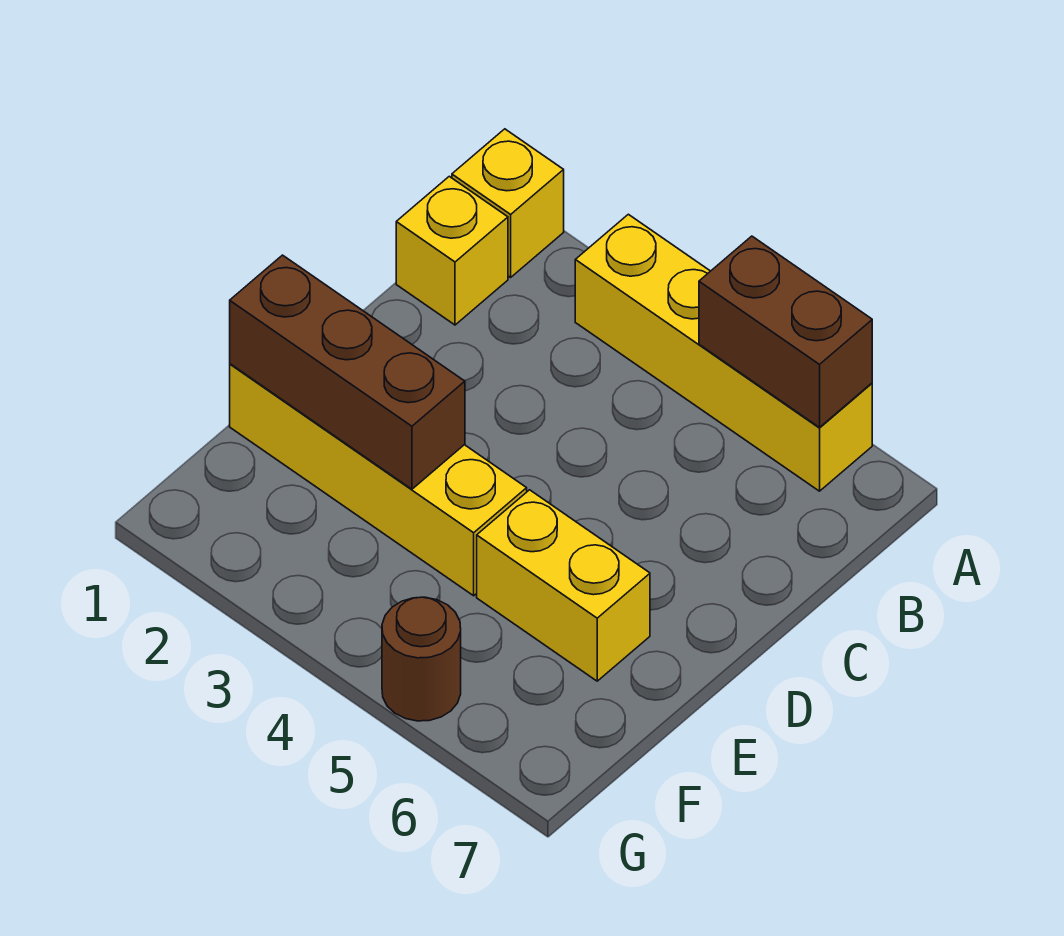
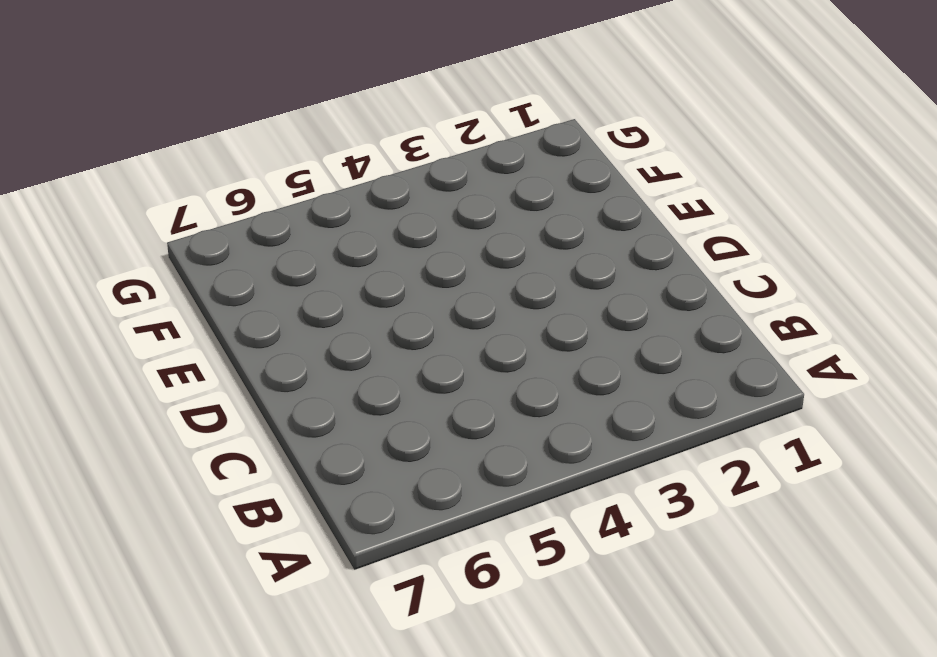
none -> yellow 1x1 brick [452,129,564,277]
none -> yellow 1x4 brick [575,214,872,491]

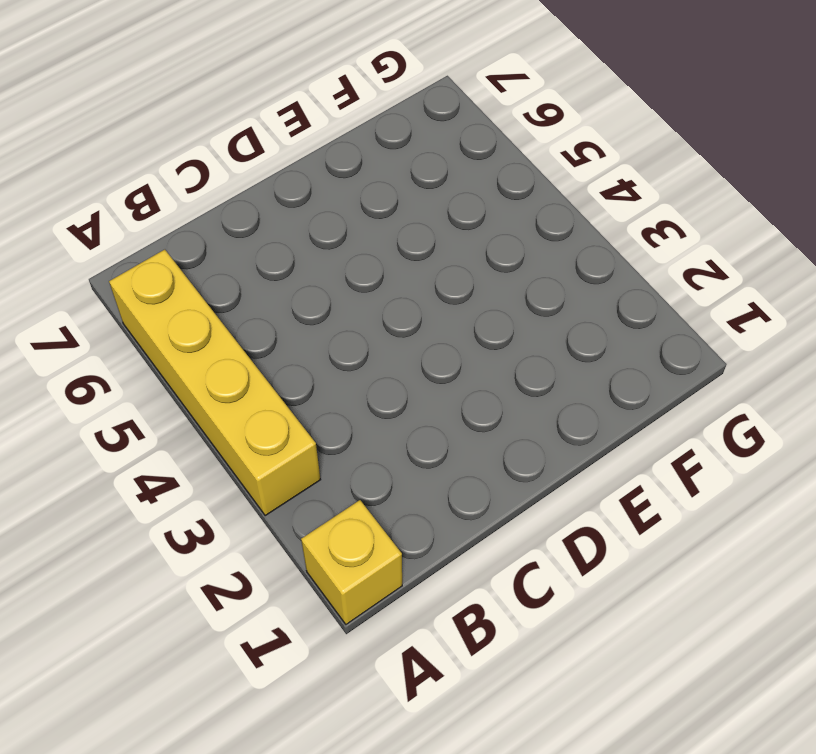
none -> yellow 1x1 brick [396,176,508,325]
none -> yellow 1x4 brick [230,364,527,596]

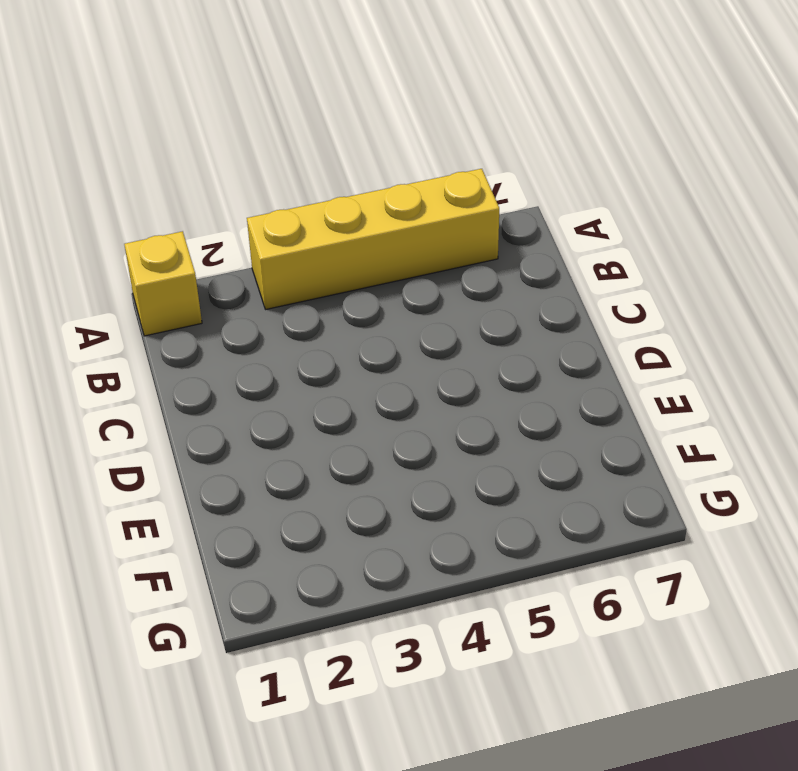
none -> yellow 1x1 brick [396,176,508,325]
none -> yellow 1x4 brick [230,364,527,596]

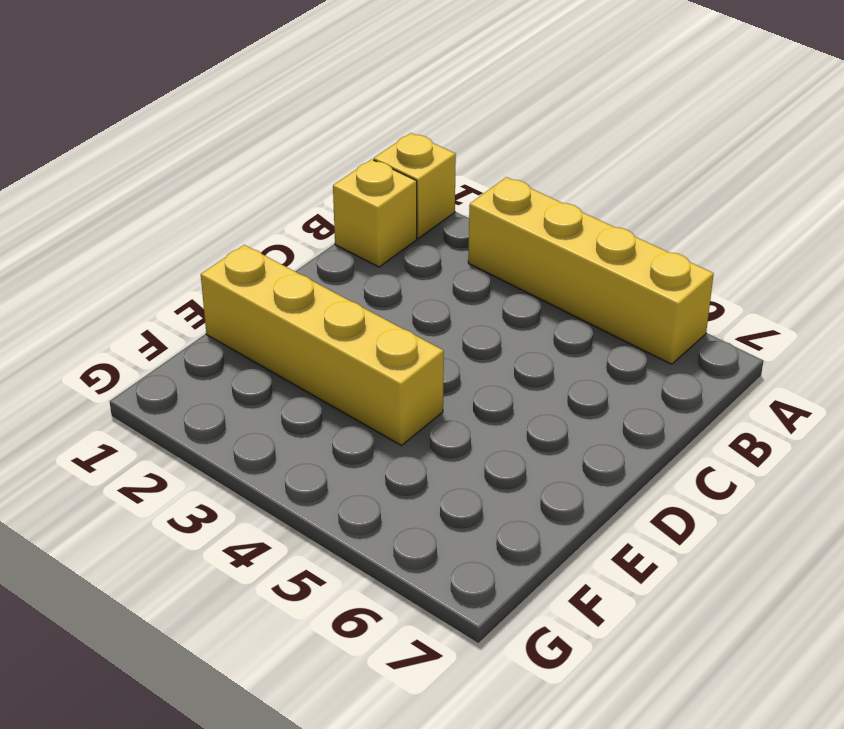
none -> yellow 1x2 brick [477,490,650,681]
none -> brown 1x1 round brick [382,597,461,721]

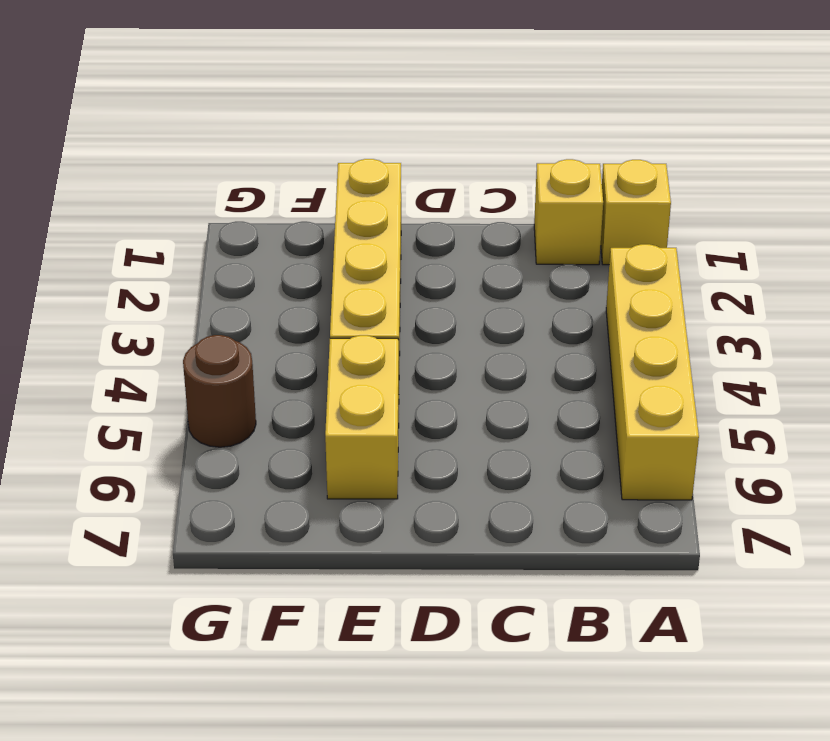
none -> brown 1x2 brick [699,236,872,427]
none -> brown 1x3 brick [230,255,465,489]

